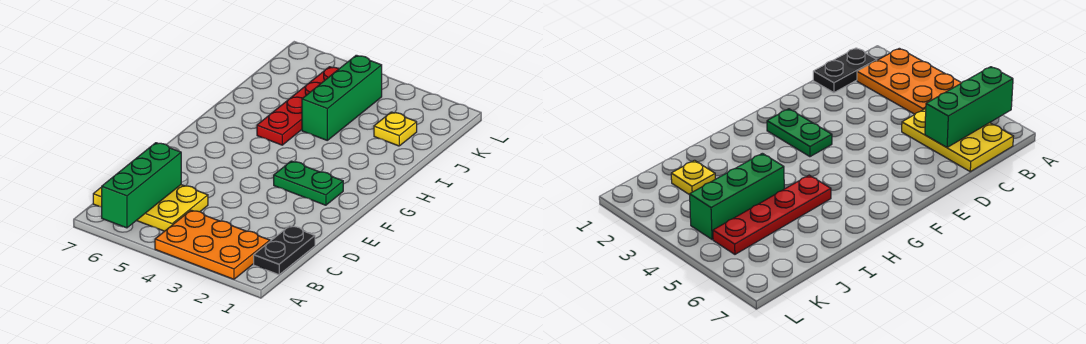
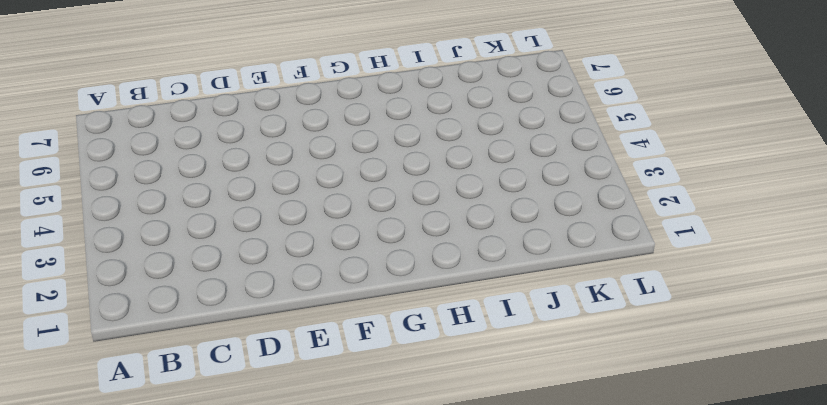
none -> orange 2x3 plate [155,210,270,279]
none -> black 1x2 plate [254,226,315,275]

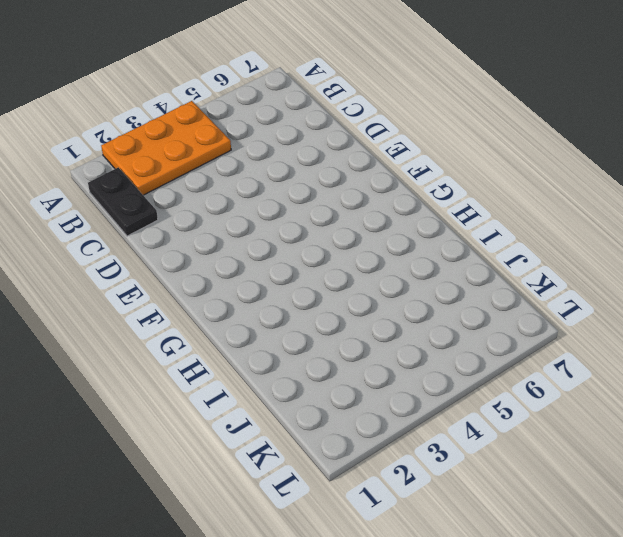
none -> yellow 2x3 plate [93,185,208,231]
none -> green 1x2 plate [274,161,343,205]

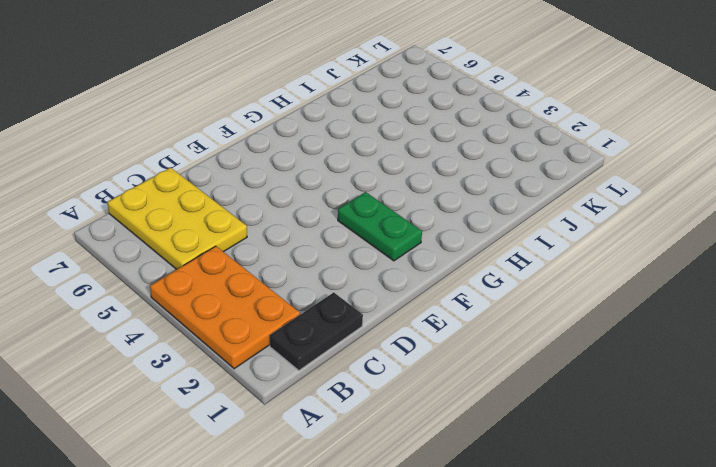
none -> red 1x4 plate [257,67,339,145]
none -> green 1x3 brick [302,55,382,140]

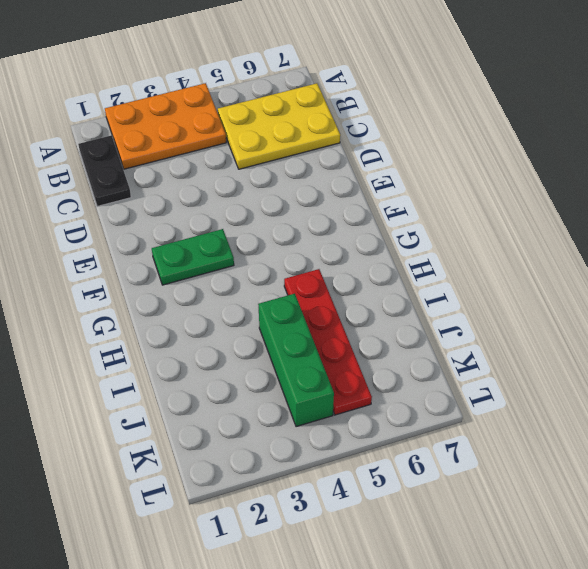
none -> yellow 1x1 plate [374,112,417,146]
none -> green 1x3 brick [102,143,181,228]

